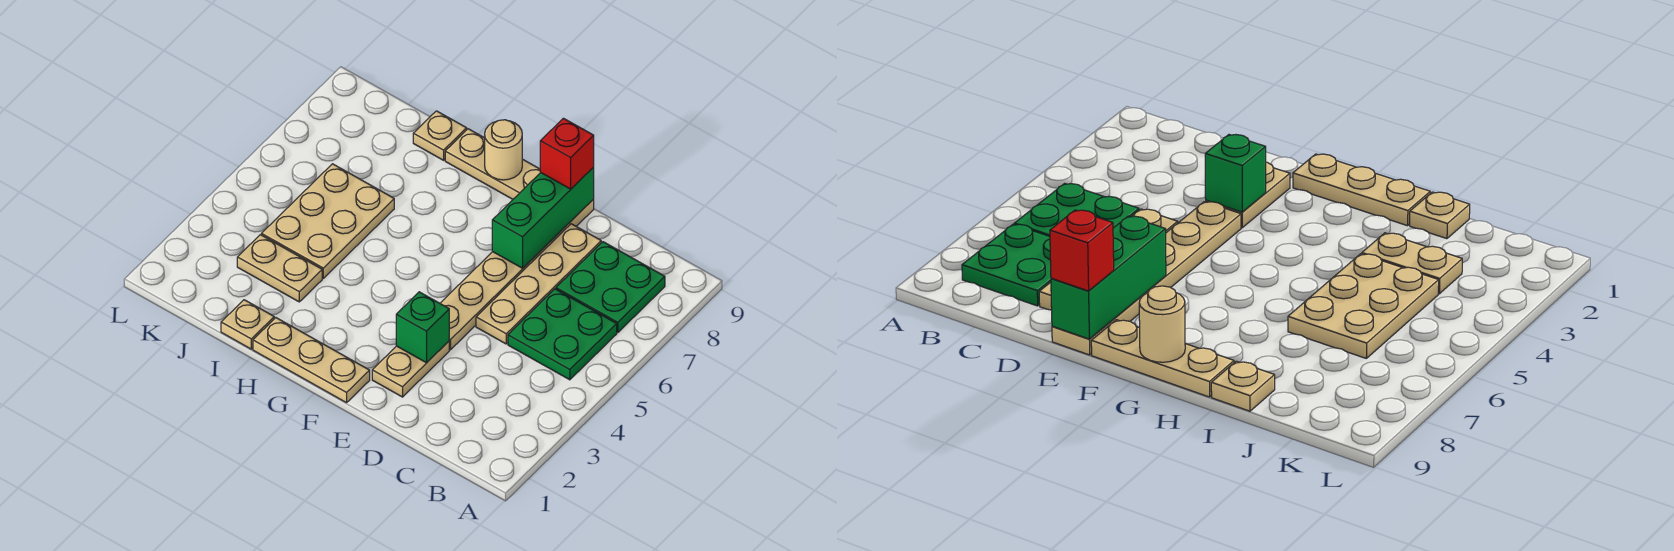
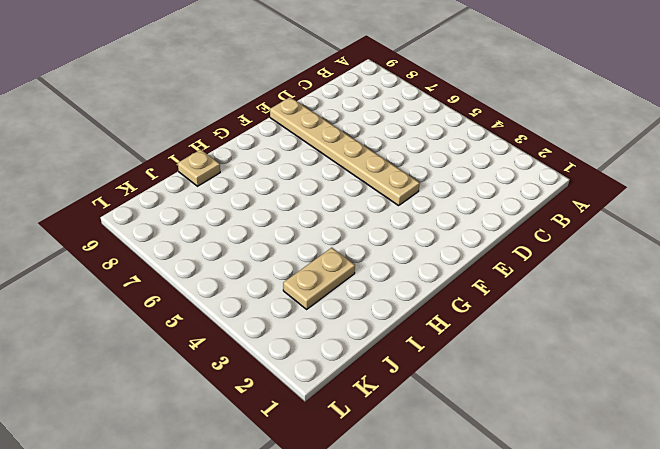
none -> green 2x2 plate [508,289,617,380]
none -> green 2x2 plate [556,242,665,332]
none -> tan 1x4 plate [476,224,601,344]

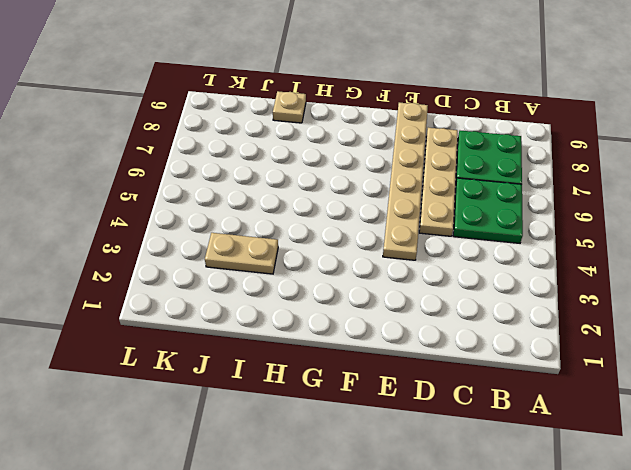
none -> tan 1x2 plate [372,341,449,397]
none -> tan 1x3 plate [253,318,370,403]
none -> tan 1x3 plate [445,129,541,199]

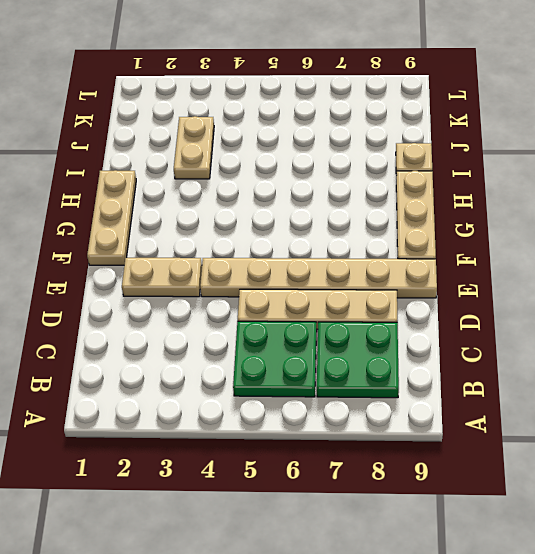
none -> tan 1x1 plate [221,300,274,349]
none -> tan 2x3 plate [261,164,394,278]
none -> green 1x1 brick [396,292,449,363]

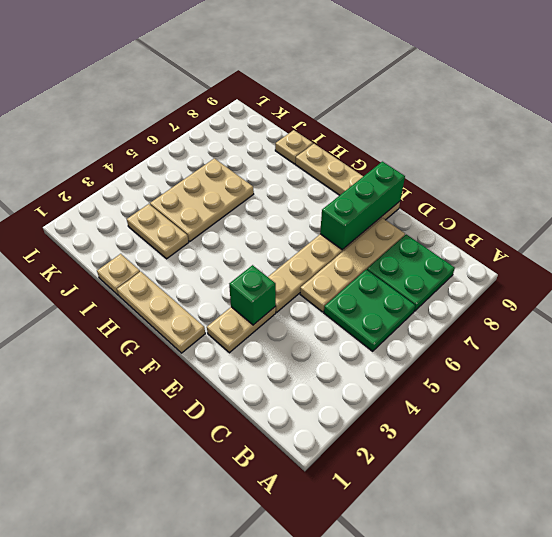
none -> tan 1x1 round brick [485,120,522,180]
none -> red 1x1 brick [540,118,594,189]

